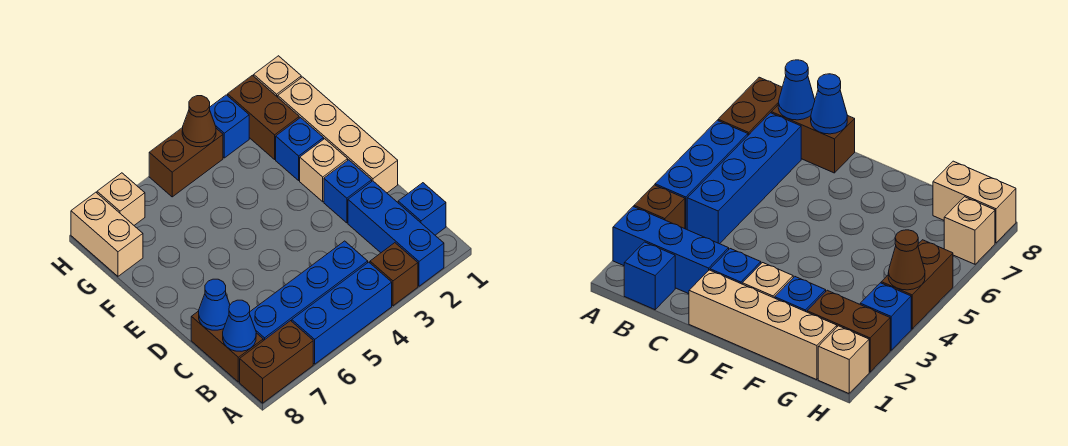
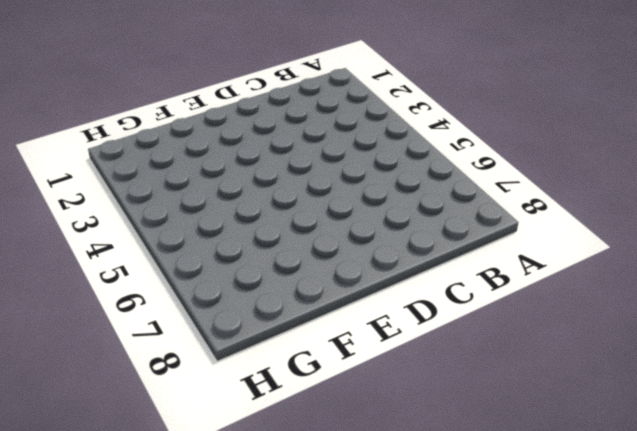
none -> blue 1x3 brick [348,181,444,286]
none -> brown 1x1 brick [370,243,418,306]
none -> blue 1x3 brick [292,262,392,364]

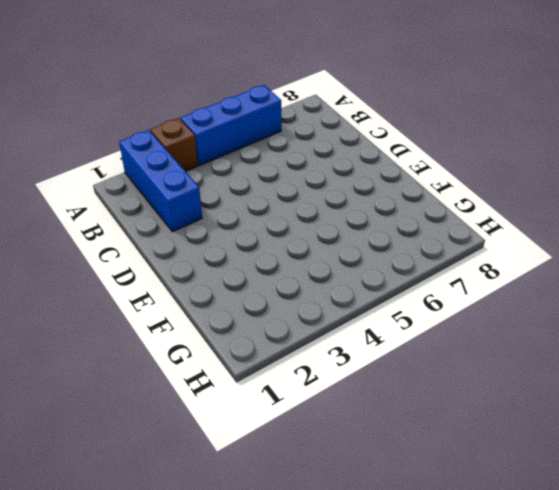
none -> brown 1x2 brick [240,321,313,403]
none -> blue 1x1 brick [398,183,446,235]
none -> blue 1x4 brick [250,241,368,341]

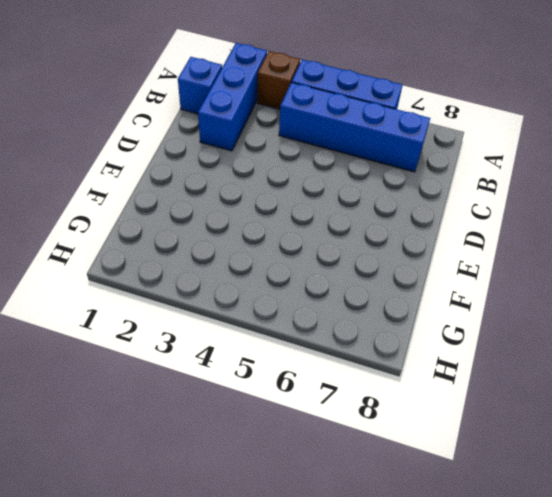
none -> brown 1x2 brick [240,321,313,403]
none -> brown 1x2 brick [191,311,263,382]
none -> tan 1x4 brick [278,77,398,193]

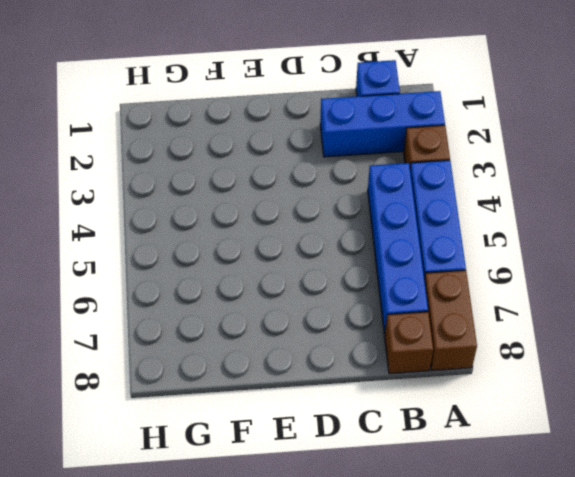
brown 1x1 brick [385,312,433,374] -> brown 1x2 brick [191,311,263,382]
none -> tan 1x4 brick [278,77,398,193]
none -> blue 1x1 brick [324,160,372,223]
none -> tan 1x1 brick [300,139,348,202]

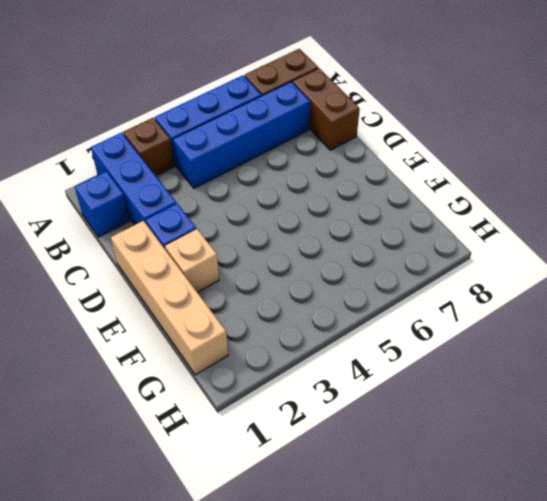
none -> blue 1x1 brick [276,118,324,180]
none -> brown 1x2 brick [228,75,299,159]
none -> tan 1x2 brick [71,192,143,276]

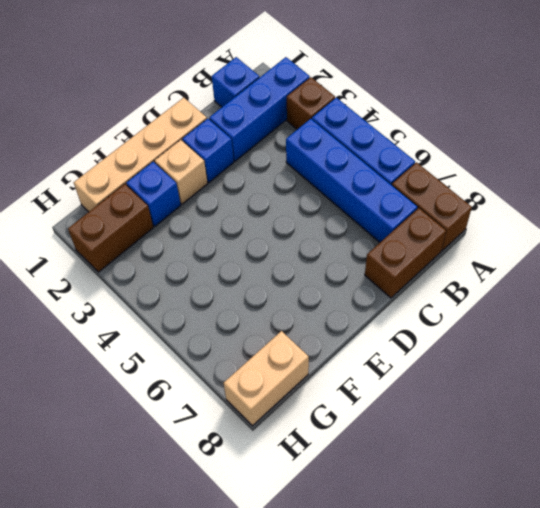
none -> tan 1x1 brick [254,56,301,97]
none -> blue 1x1 brick [210,95,249,158]
none -> brown 1x2 brick [149,127,223,197]

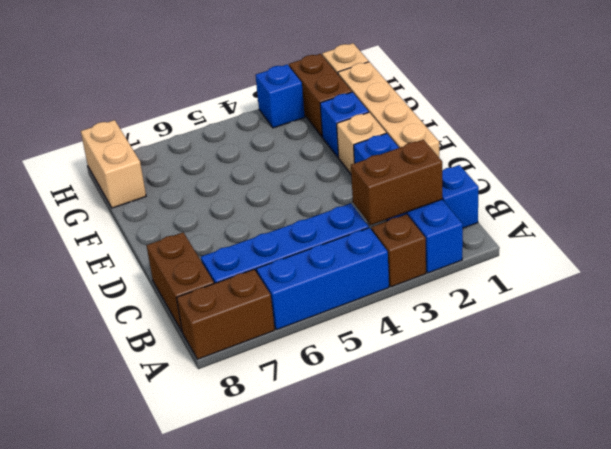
brown 1x2 brick [351,140,442,225] -> brown 1x2 brick moved to [149,127,223,197]
none -> tan 1x1 brick [97,173,145,225]
none -> blue 1x1 cone [223,300,256,351]
none -> blue 1x1 cone [199,279,230,330]

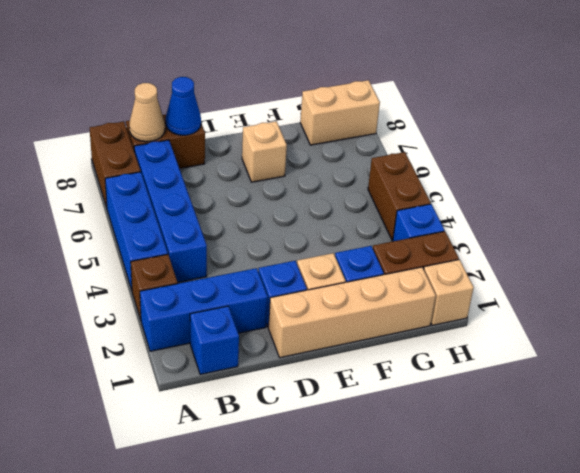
tan 1x1 cone [129,83,165,142] -> blue 1x1 cone [223,300,256,351]
tan 1x1 brick [242,121,287,182] -> tan 1x1 brick moved to [97,173,145,225]
none -> brown 1x1 cone [182,96,216,147]

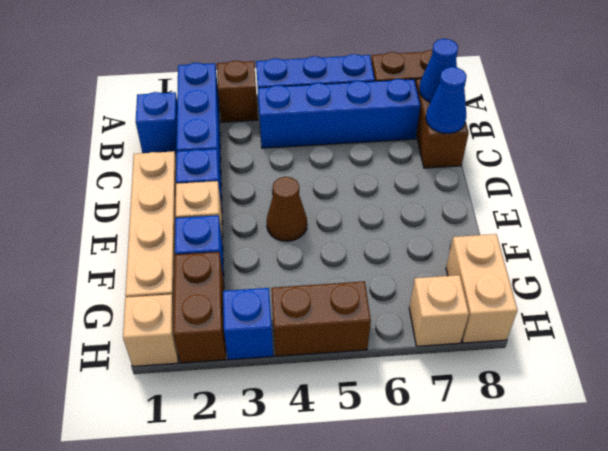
brown 1x1 cone [267,177,307,241] -> brown 1x1 cone moved to [182,96,216,147]

